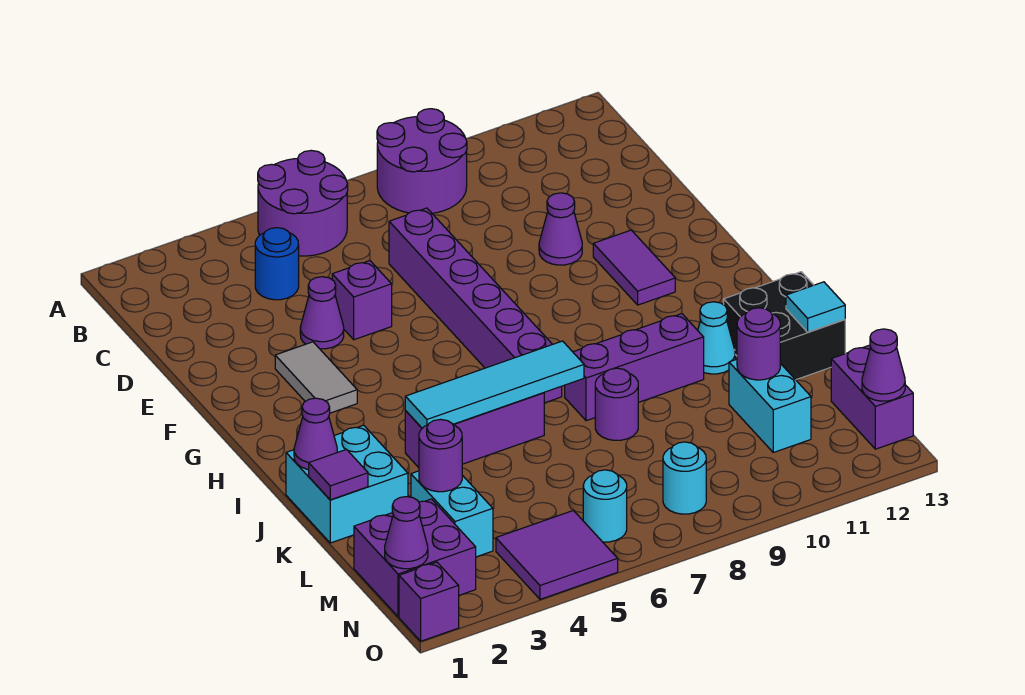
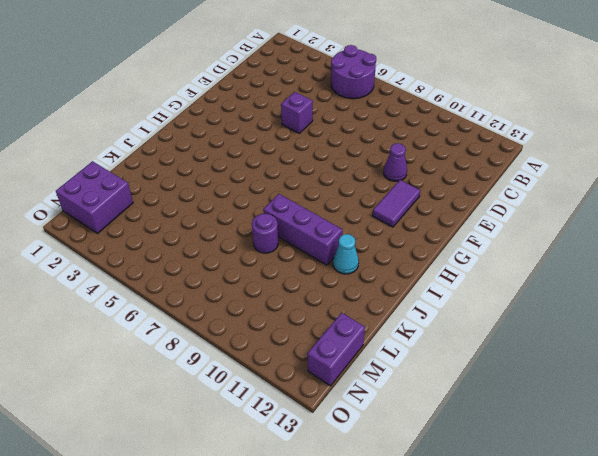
none -> purple 2x2 round brick [377,109,467,213]
none -> blue 1x1 round brick [255,228,299,300]
none -> purple 1x6 brick [389,208,562,403]
none -> purple 1x1 cone [300,277,344,349]

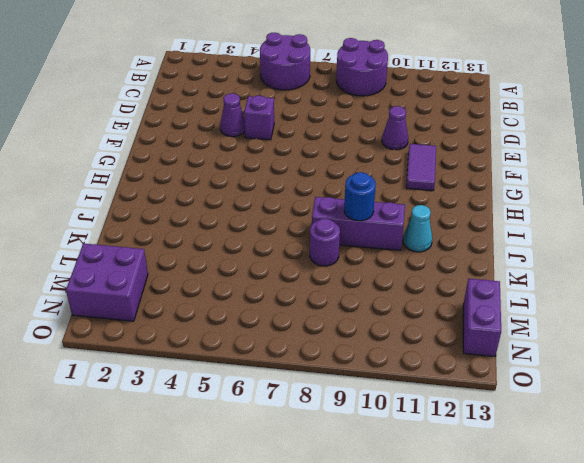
blue 1x1 round brick [344,172,376,221] -> blue 1x1 round brick moved to [255,228,299,300]
none -> purple 1x6 brick [389,208,562,403]
none -> grey 1x2 tile [275,342,357,413]
none -> cyan 2x2 brick [286,425,408,543]
none -> purple 1x3 brick [405,393,544,468]

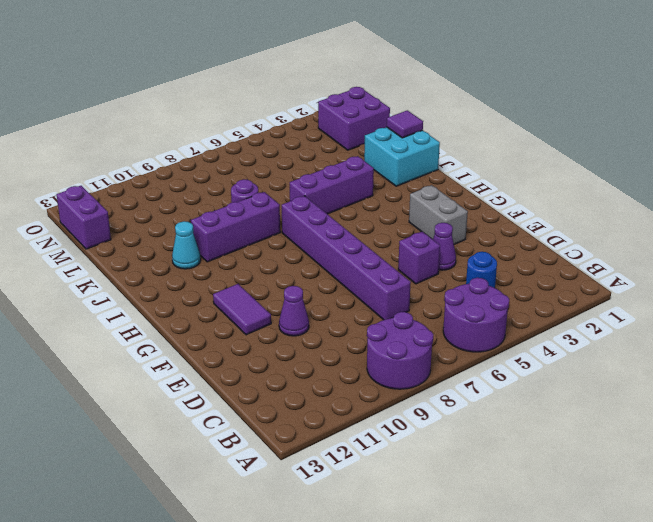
grey 1x2 brick [409,185,468,244] -> grey 1x2 tile [275,342,357,413]
none -> black 2x2 brick [724,272,845,380]
none -> cyan 1x2 brick [411,471,493,557]
none -> cyan 1x2 brick [729,359,811,452]
none -> purple 2x2 tile [496,510,618,599]

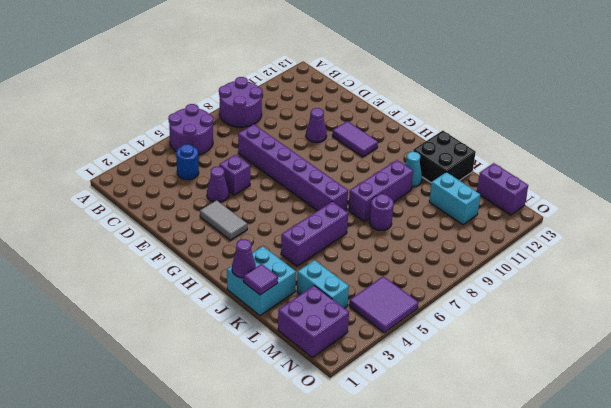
none -> cyan 1x1 round brick [583,470,627,542]
none -> cyan 1x1 round brick [663,442,706,514]
none -> purple 1x1 brick [399,562,459,641]
none -> cyan 1x4 tile [405,341,584,428]

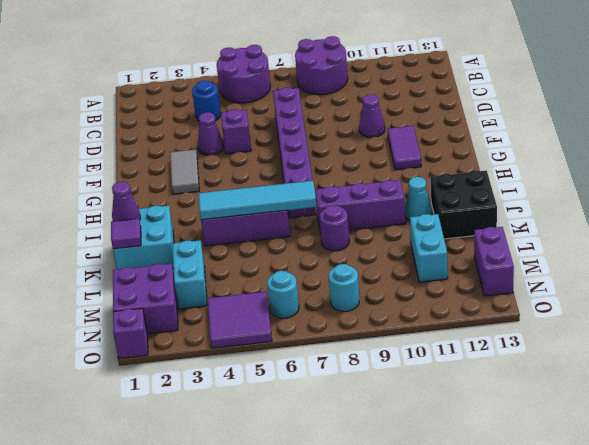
none -> cyan 1x1 tile [786,282,845,332]
none -> purple 1x1 round brick [419,419,462,492]
none -> purple 1x1 round brick [737,308,780,380]
none -> purple 1x1 cone [385,497,428,569]

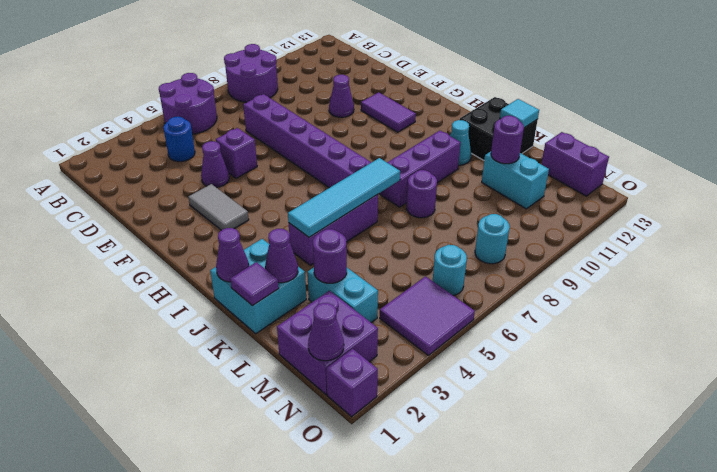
purple 1x1 cone [265,229,298,283] -> purple 1x1 cone moved to [862,329,905,401]

